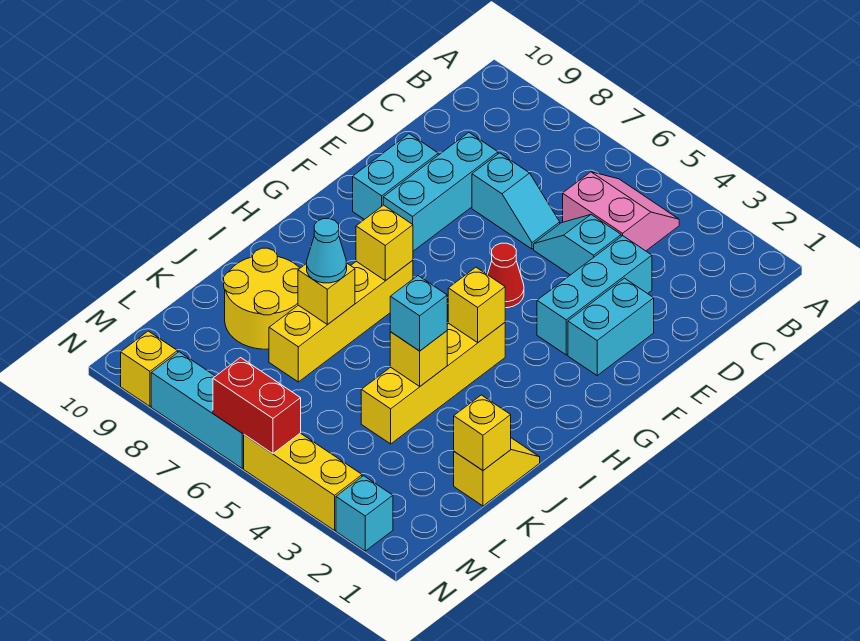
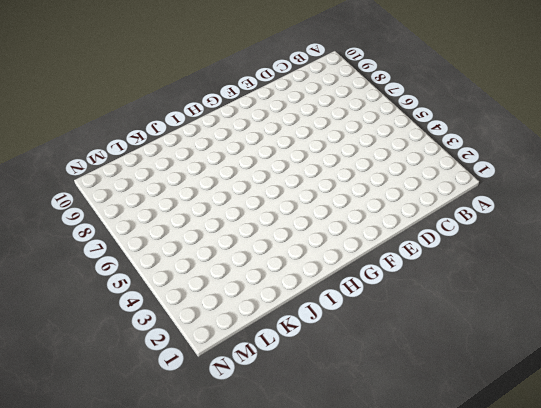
none -> pink 2x2 slope [563,172,679,251]
none -> cyan 1x3 brick [537,236,652,355]
none -> cyan 1x2 slope [534,215,621,275]

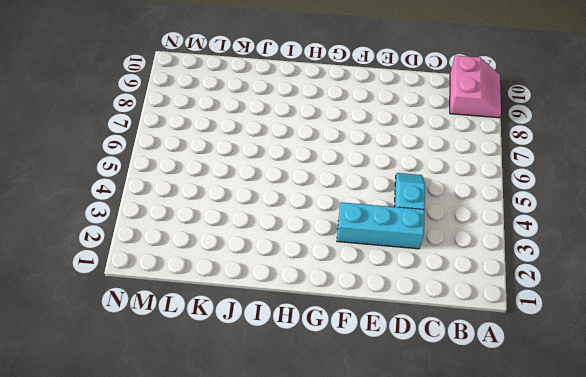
pink 2x2 slope [450,55,501,118] -> pink 2x2 slope moved to [563,172,679,251]
none -> cyan 1x2 slope [472,153,560,249]
none -> cyan 1x3 brick [383,132,498,251]
none -> cyan 1x2 brick [568,278,654,376]

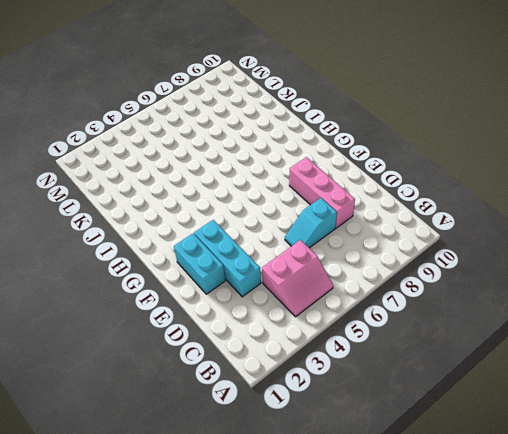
pink 1x3 brick [289,157,355,228] -> cyan 1x3 brick [383,132,498,251]
none -> cyan 1x2 slope [534,215,621,275]
none -> cyan 1x2 brick [353,134,438,220]
none -> red 1x1 cone [487,243,524,308]

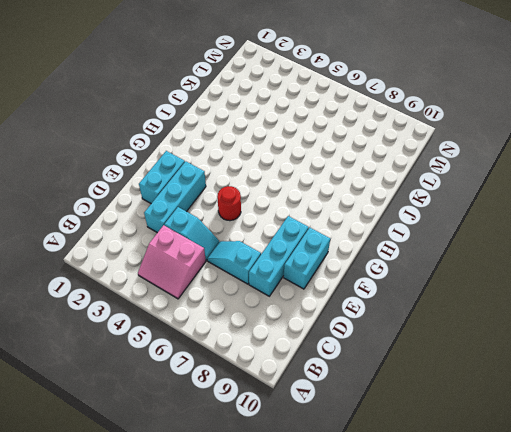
red 1x1 round brick [217,186,241,221] -> red 1x1 cone [487,243,524,308]
none -> yellow 1x4 brick [361,323,505,444]
none -> yellow 1x4 brick [269,260,413,382]
none -> yellow 1x2 slope [454,438,540,506]

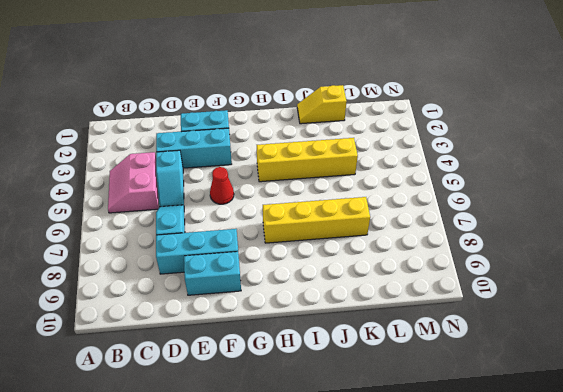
none -> yellow 2x2 round brick [224,248,300,349]
none -> cyan 1x1 brick [336,476,393,551]
none -> yellow 1x3 brick [244,433,362,530]

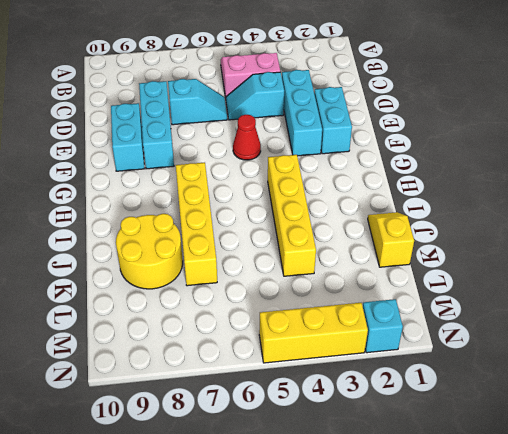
none -> cyan 1x3 brick [151,352,244,468]
none -> yellow 1x1 brick [121,331,178,406]
none -> yellow 1x1 brick [448,267,505,342]

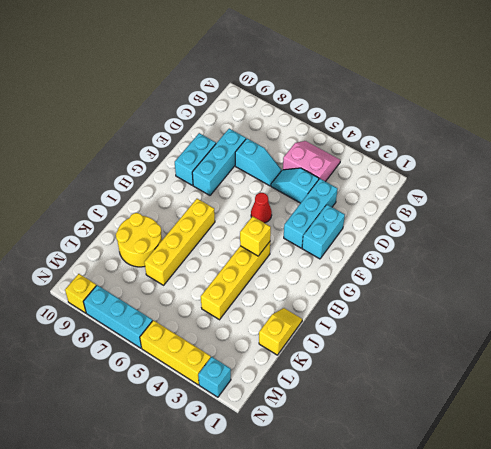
none -> yellow 1x1 brick [356,205,413,281]
none -> yellow 1x1 brick [390,331,447,386]
none -> yellow 1x1 brick [298,263,355,325]

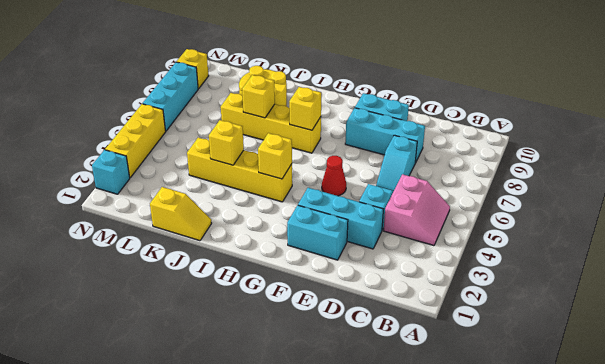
none -> yellow 1x1 brick [454,395,511,470]
none -> red 1x2 brick [213,358,301,454]
none -> cyan 1x1 brick [390,276,447,351]

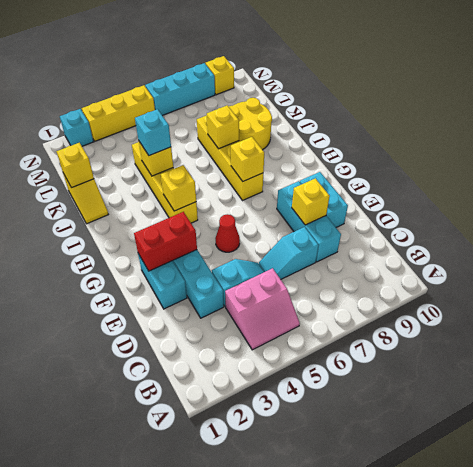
yellow 1x1 brick [292,178,330,225] -> none
red 1x2 brick [134,212,197,271] -> red 1x2 brick moved to [213,358,301,454]
none -> cyan 1x1 cone [307,219,347,283]

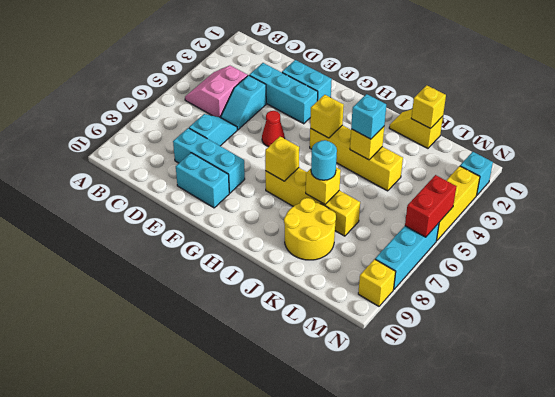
cyan 1x1 round brick [311,140,337,180] -> cyan 1x1 cone [307,219,347,283]

